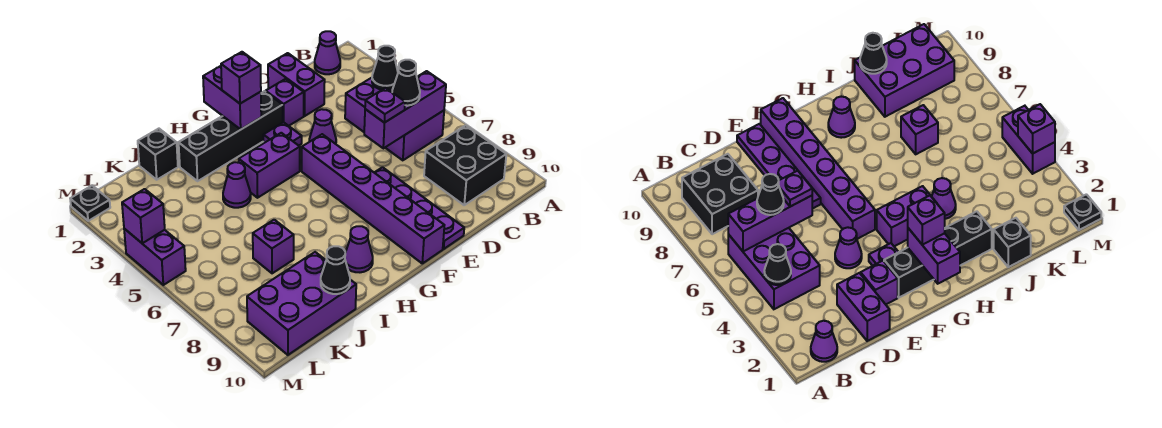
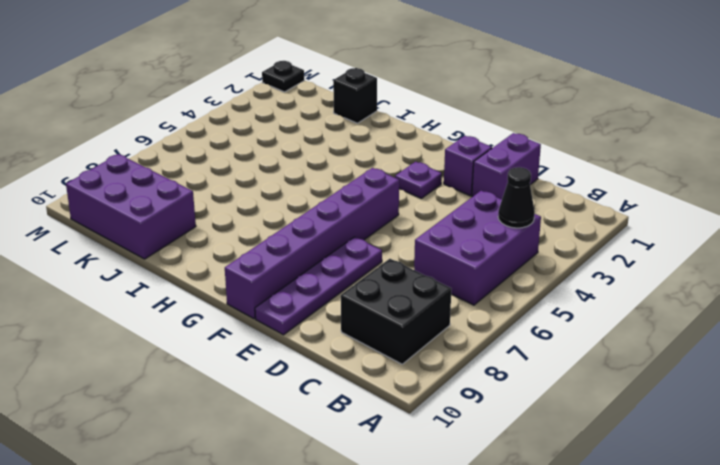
none -> purple 1x1 cone [315,31,340,74]
none -> purple 1x1 cone [309,109,336,144]
none -> black 1x4 brick [179,91,283,181]

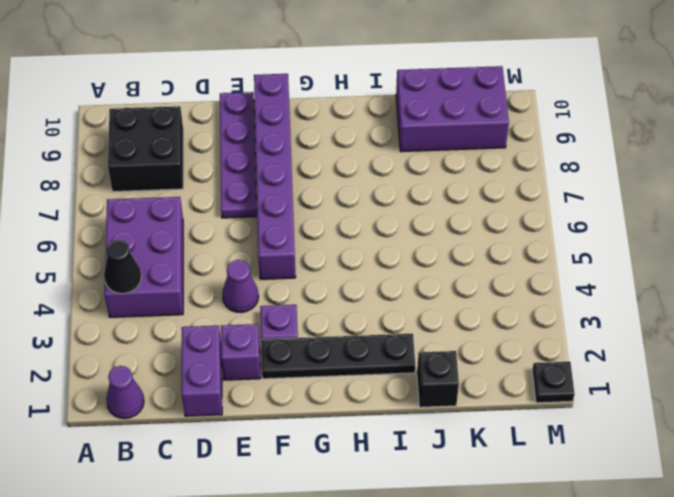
black 1x4 plate [261,334,415,379] -> black 1x4 brick [179,91,283,181]
none -> purple 1x2 brick [239,133,300,198]
none -> purple 1x1 cone [345,226,373,272]
none -> purple 1x1 cone [223,162,251,208]

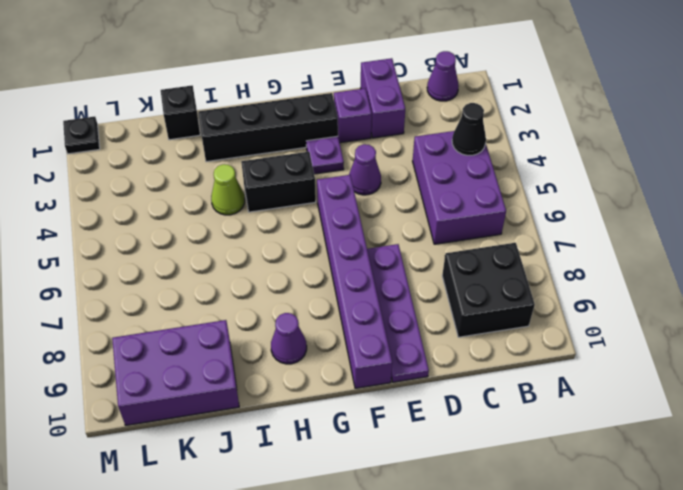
black 1x2 brick [241,152,316,212] -> purple 1x2 brick [239,133,300,198]
lime 1x1 cone [211,164,245,215] -> purple 1x1 cone [223,162,251,208]
none -> purple 1x1 brick [253,220,294,273]
none -> purple 1x2 brick [124,229,186,285]
none -> purple 1x3 brick [364,71,446,148]

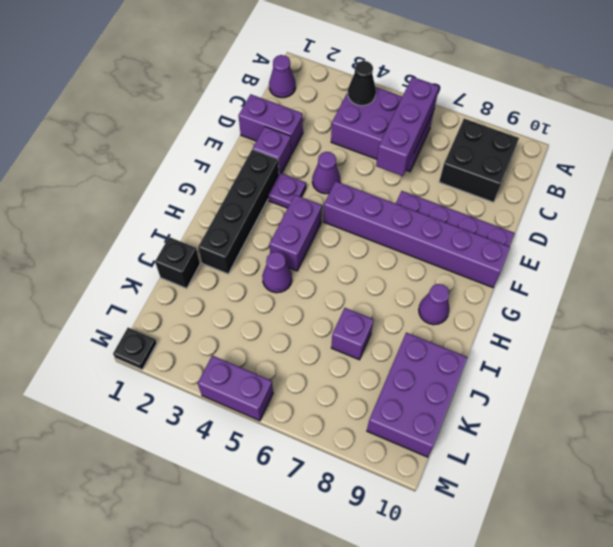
none -> purple 1x2 brick [203,66,261,129]
none -> black 1x1 cone [321,246,350,294]
none -> purple 1x1 brick [122,189,165,243]

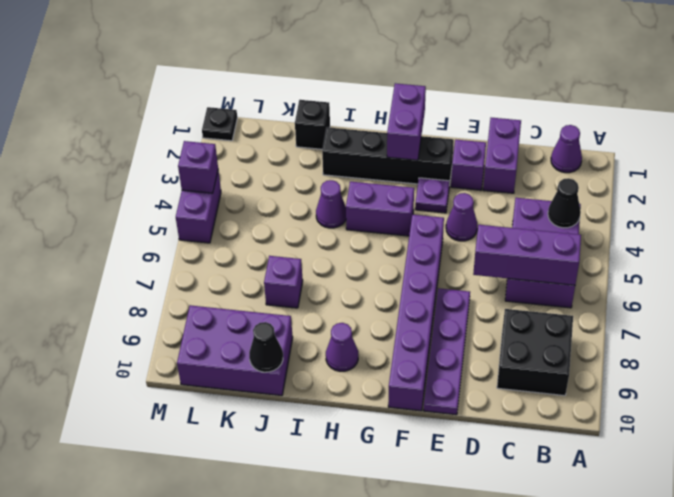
none -> black 1x1 cone [392,60,420,106]
none -> purple 1x1 plate [365,88,405,122]
none -> purple 1x1 brick [221,52,261,104]

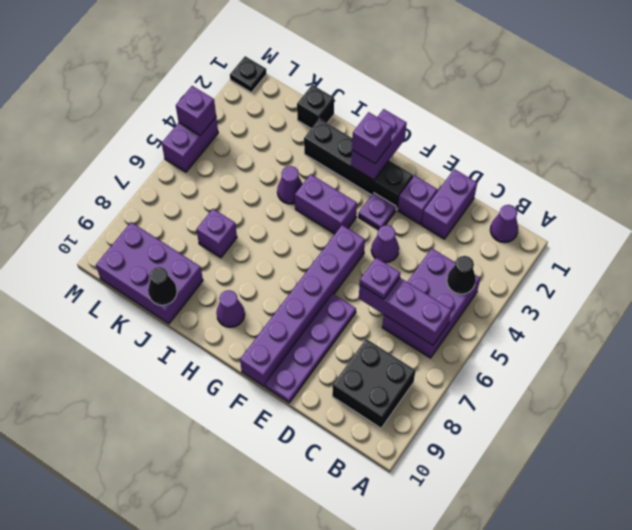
none -> black 1x1 cone [392,60,420,106]

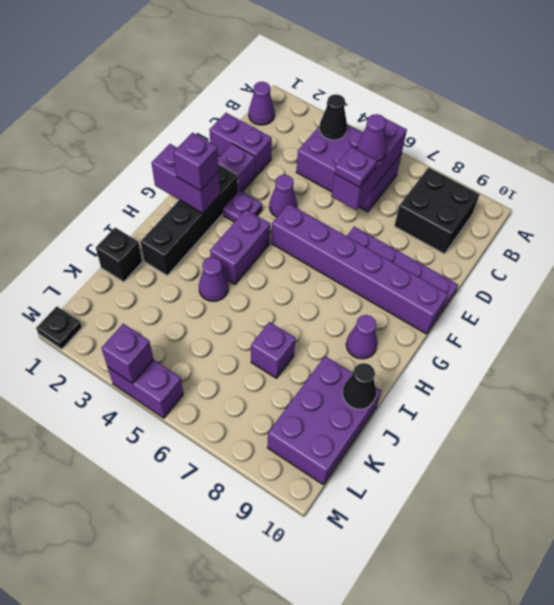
purple 1x1 cone [357,114,387,162] -> black 1x1 cone [392,60,420,106]

